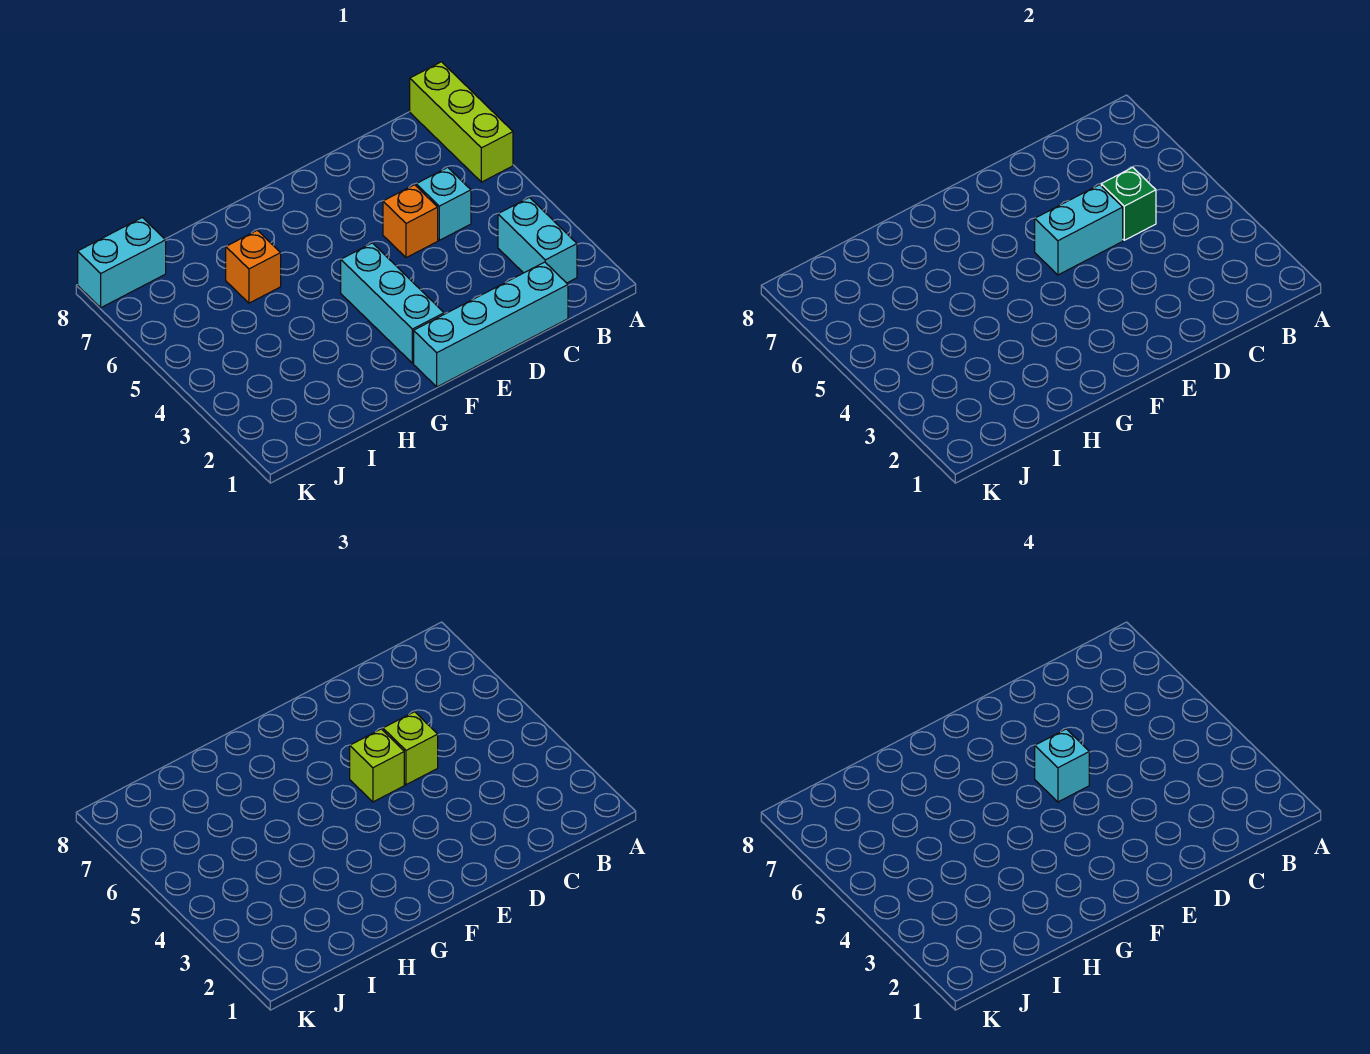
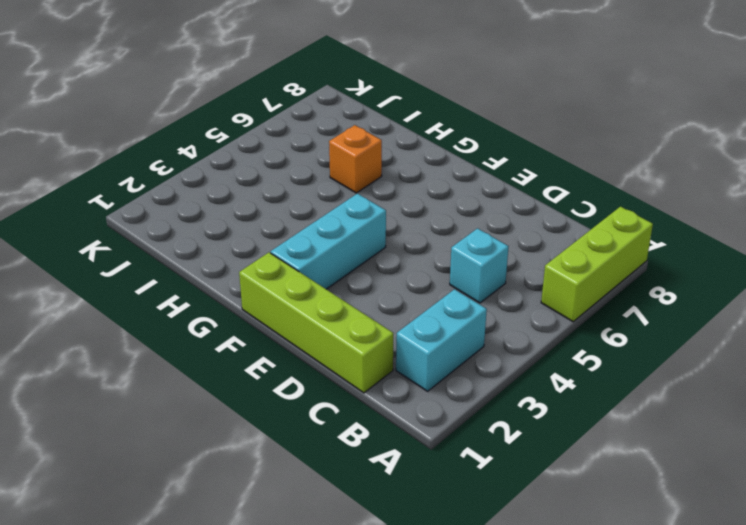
lime 1x4 brick [239,252,393,393] -> cyan 1x4 brick [414,262,568,387]
none -> orange 1x1 brick [383,185,438,258]
none -> cyan 1x2 brick [78,218,166,308]
none -> green 1x1 brick [1101,167,1156,240]

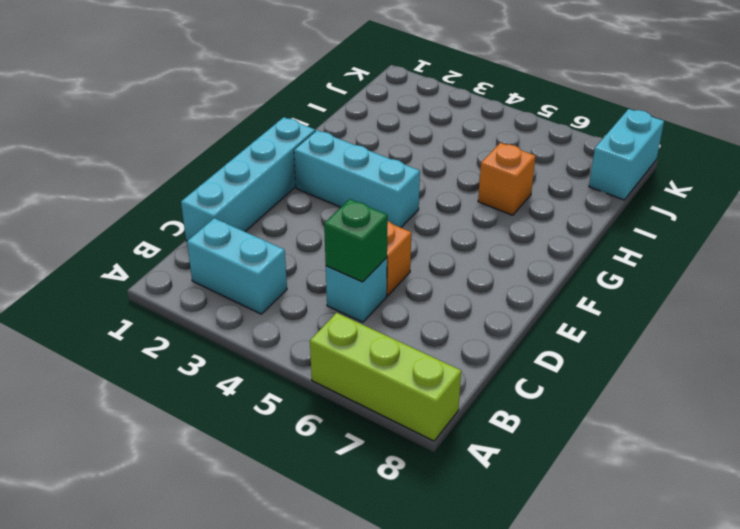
none -> cyan 1x2 brick [1035,185,1123,275]
none -> lime 1x1 brick [383,712,438,785]
none -> lime 1x1 brick [350,729,404,802]

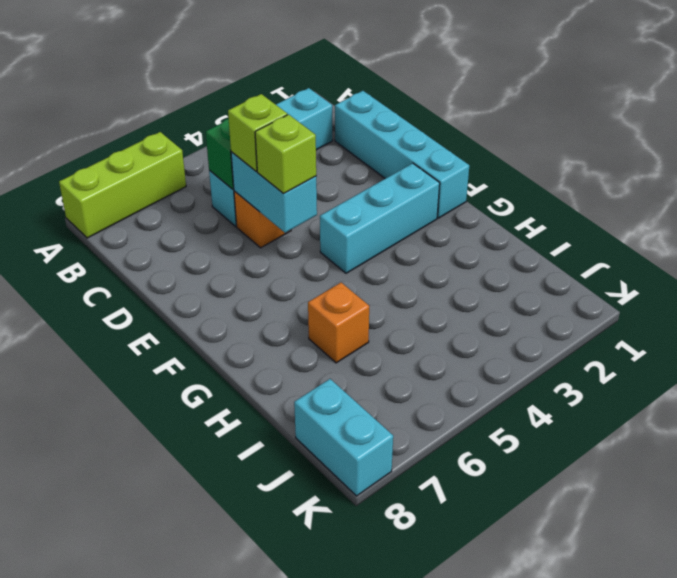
none -> cyan 1x1 brick [1035,729,1089,802]

